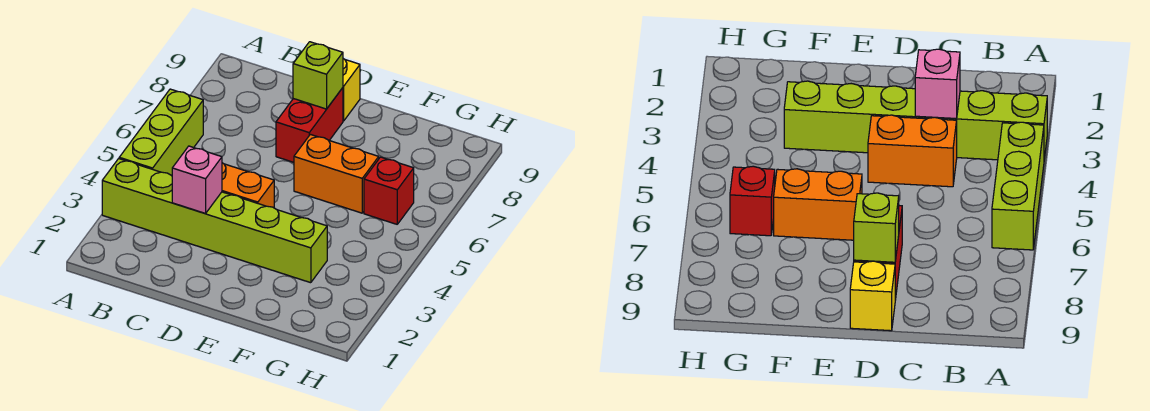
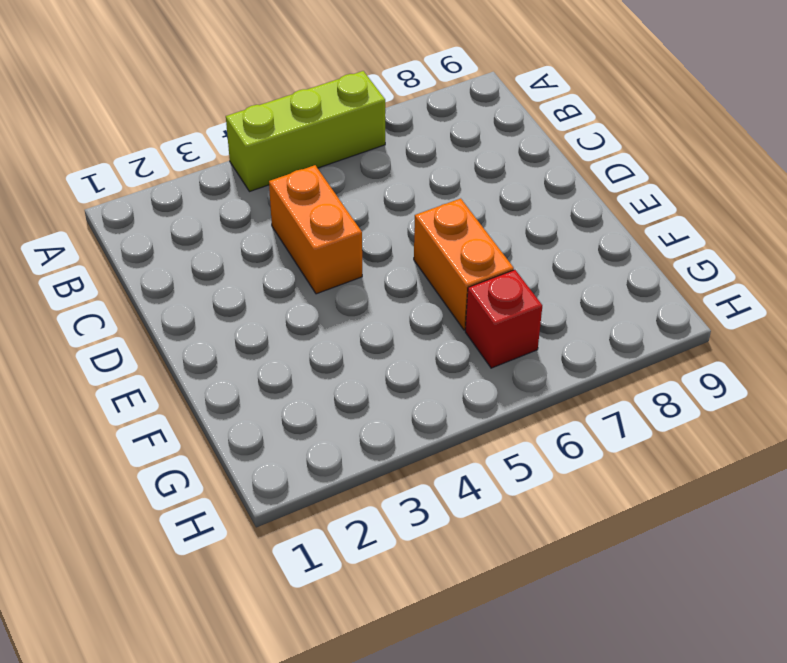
none -> lime 1x6 brick [102,159,327,283]
none -> red 1x2 brick [276,88,343,162]

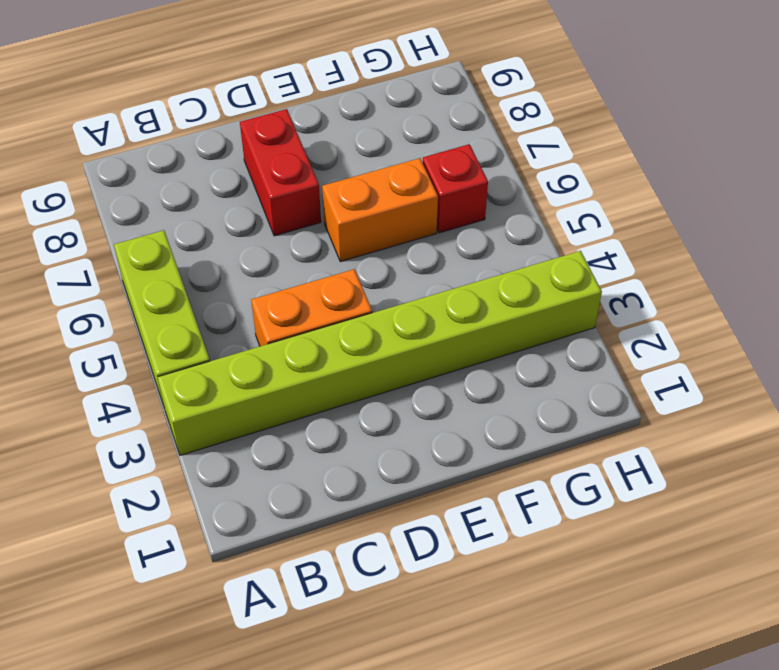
lime 1x8 brick [157,251,602,455] -> lime 1x6 brick [102,159,327,283]
none -> yellow 1x1 brick [343,59,360,121]
none -> pink 1x1 brick [172,146,222,213]

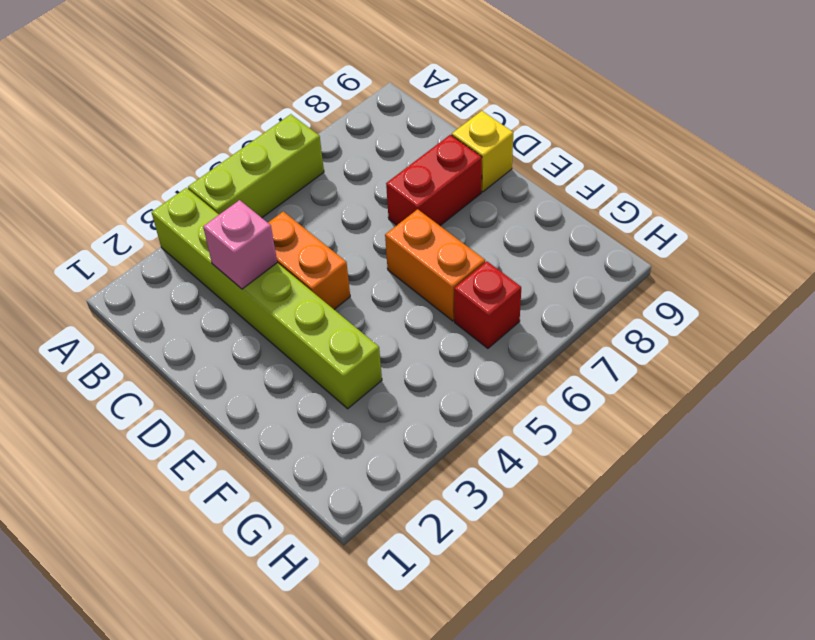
none -> lime 1x1 brick [293,42,343,109]

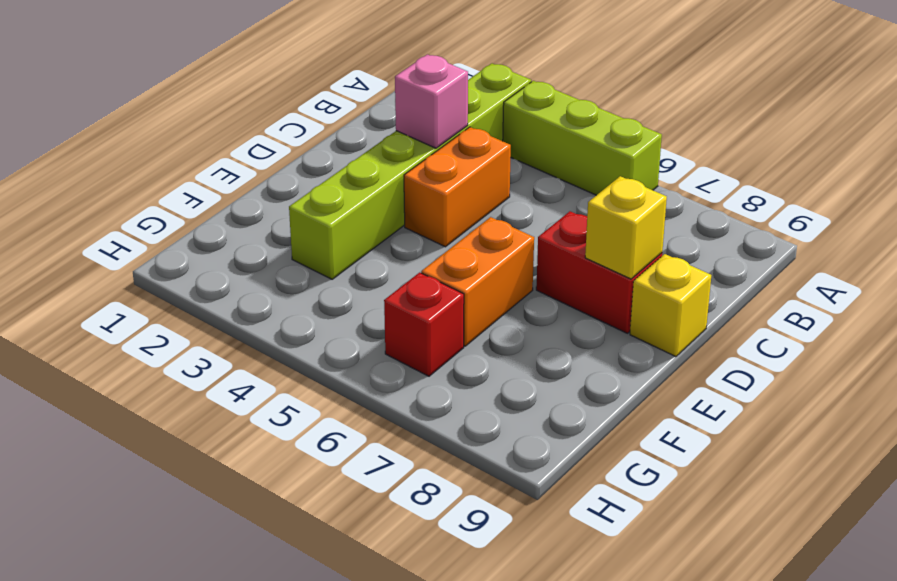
yellow 1x1 brick [585,176,667,279] -> lime 1x1 brick [293,42,343,109]

